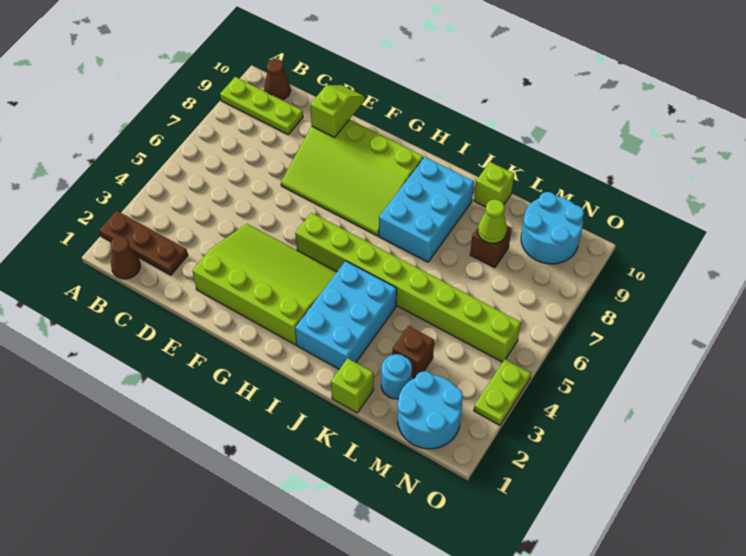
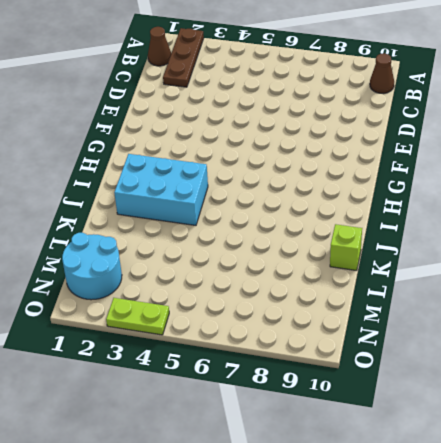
none -> lime 1x3 plate [220,77,303,134]
none -> lime 3x4 slope [193,224,337,345]
none -> lime 3x4 slope [281,119,423,236]

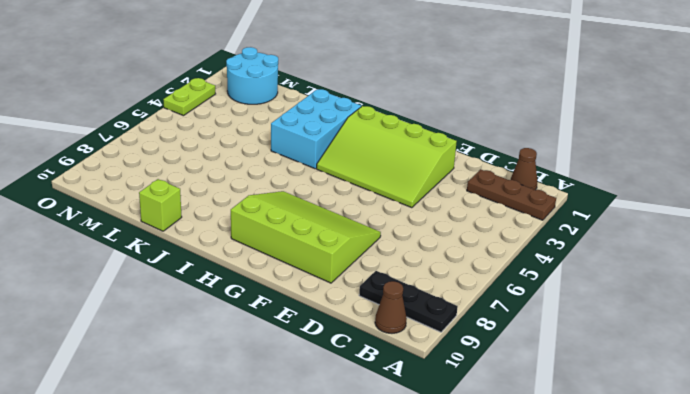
black 1x3 plate [359,271,458,332] -> lime 1x3 plate [220,77,303,134]
none -> lime 1x8 brick [295,213,521,362]
none -> cyan 2x3 brick [379,157,474,262]
none -> lime 1x1 brick [331,358,374,413]

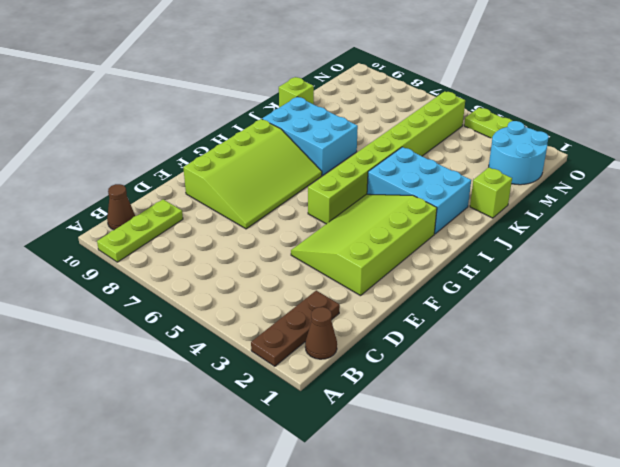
none -> cyan 1x1 round brick [381,354,412,399]
none -> brown 1x1 brick [392,326,434,378]
none -> brown 1x1 brick [470,226,512,268]

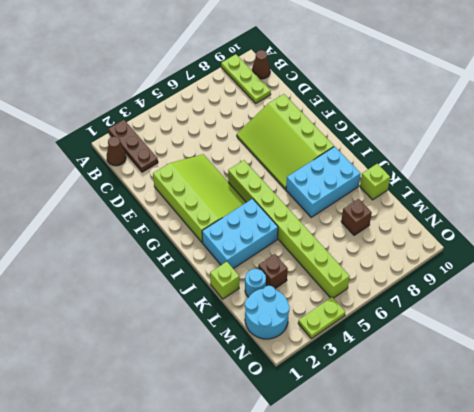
none -> cyan 2x2 round brick [521,192,584,264]
none -> lime 1x2 slope [310,85,365,137]
none -> lime 1x1 cone [478,199,507,243]

